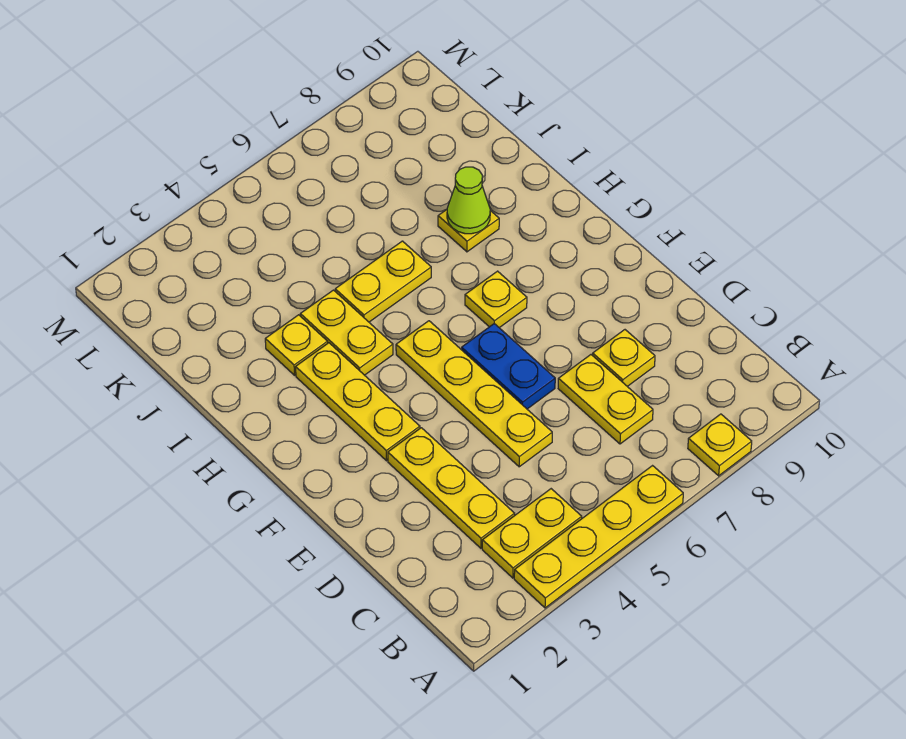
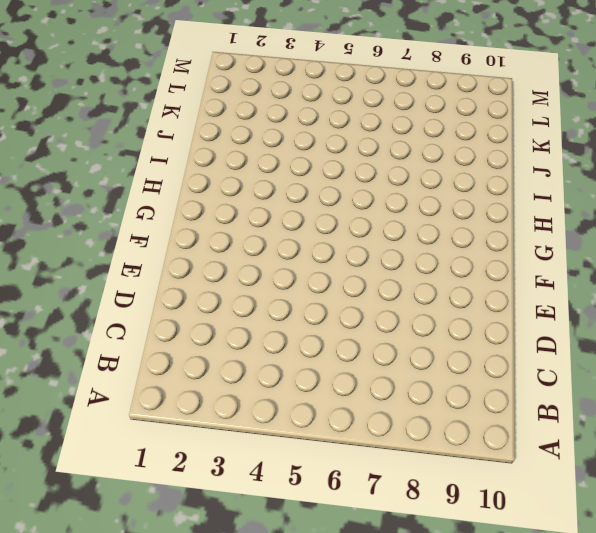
none -> yellow 1x4 plate [514,466,683,608]
none -> yellow 1x1 plate [688,414,752,476]
none -> yellow 1x2 plate [482,489,582,578]

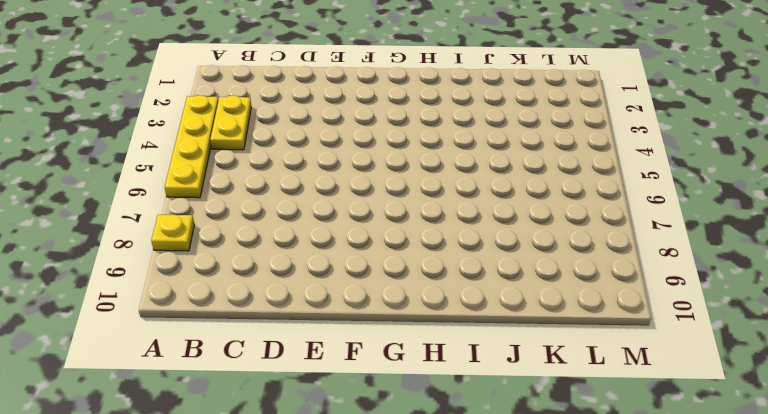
none -> yellow 1x3 plate [388,428,515,548]
none -> yellow 1x2 plate [558,355,653,444]
none -> yellow 1x4 plate [396,321,552,467]

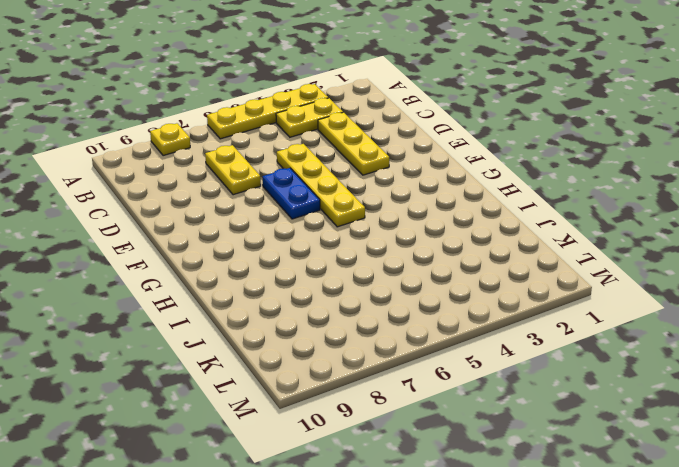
none -> yellow 1x1 plate [593,330,655,386]
none -> yellow 1x3 plate [296,343,420,461]
none -> yellow 1x1 plate [465,271,527,328]

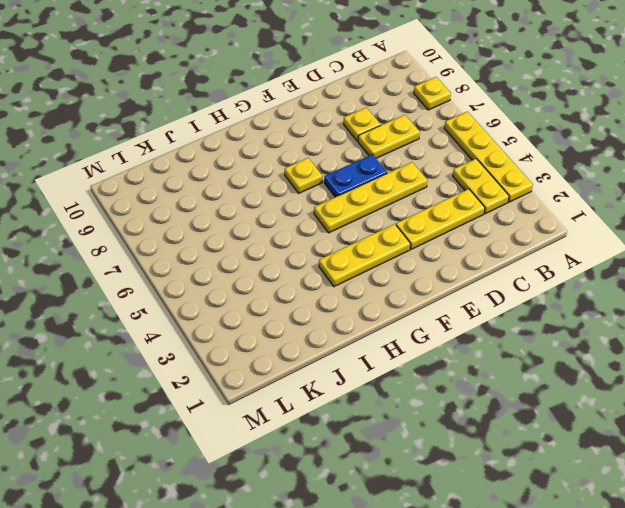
none -> yellow 1x2 plate [300,290,393,375]
none -> yellow 1x1 plate [265,315,328,375]
none -> yellow 1x2 plate [335,241,431,322]

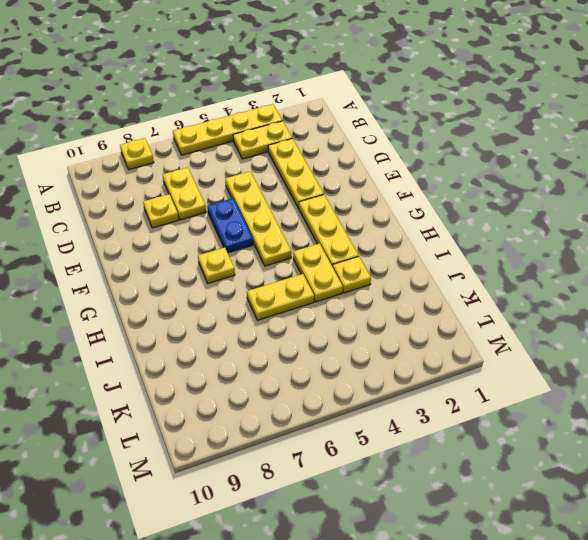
none -> yellow 1x1 plate [438,210,499,252]
none -> lime 1x1 cone [447,167,490,234]

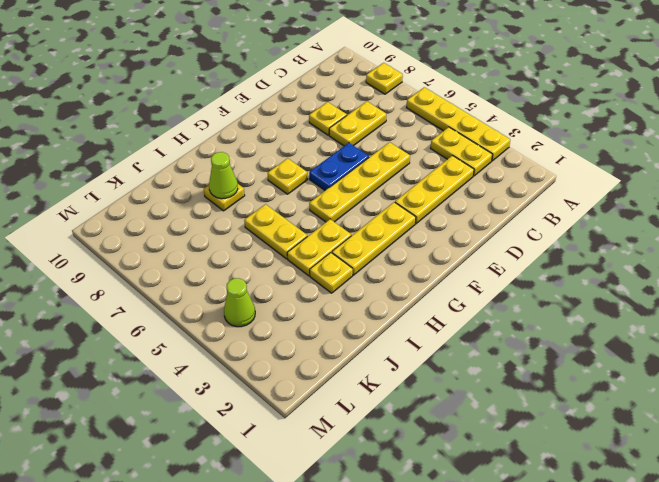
lime 1x1 cone [224,278,255,327] -> none

